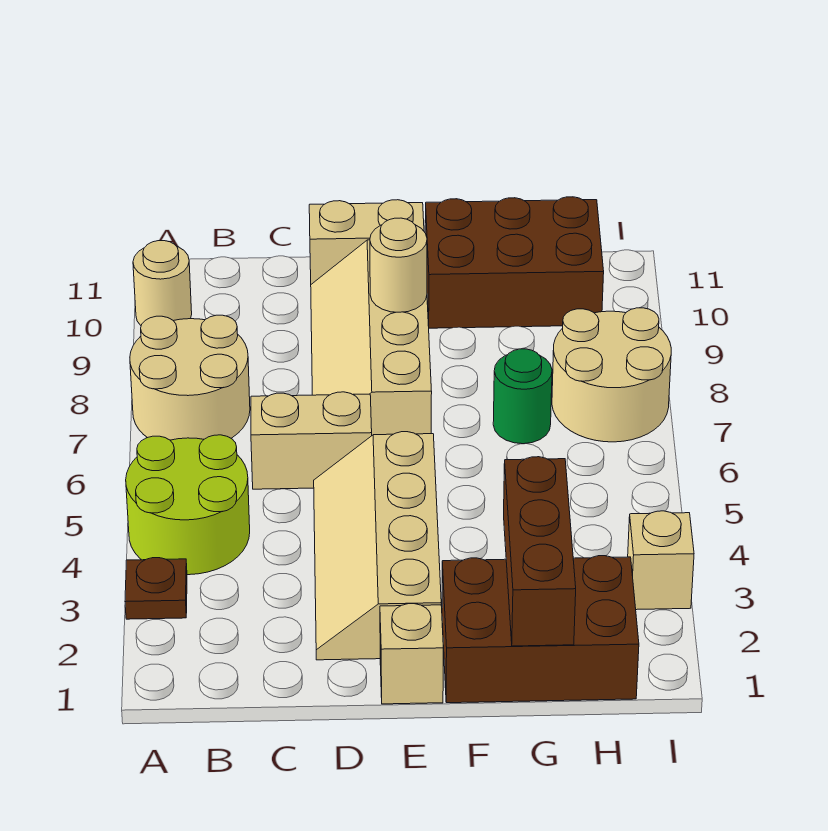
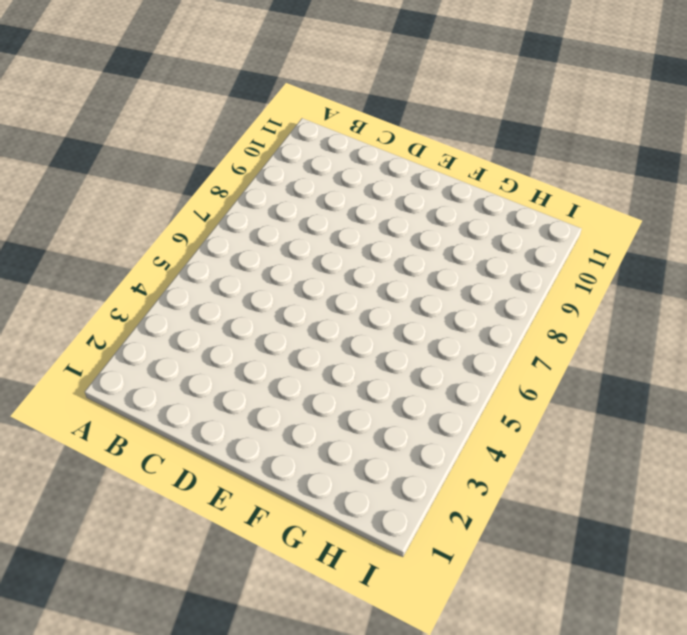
none -> brown 1x1 plate [125,558,187,619]
none -> lime 2x2 round brick [126,435,250,575]
none -> tan 2x2 round brick [130,315,250,440]

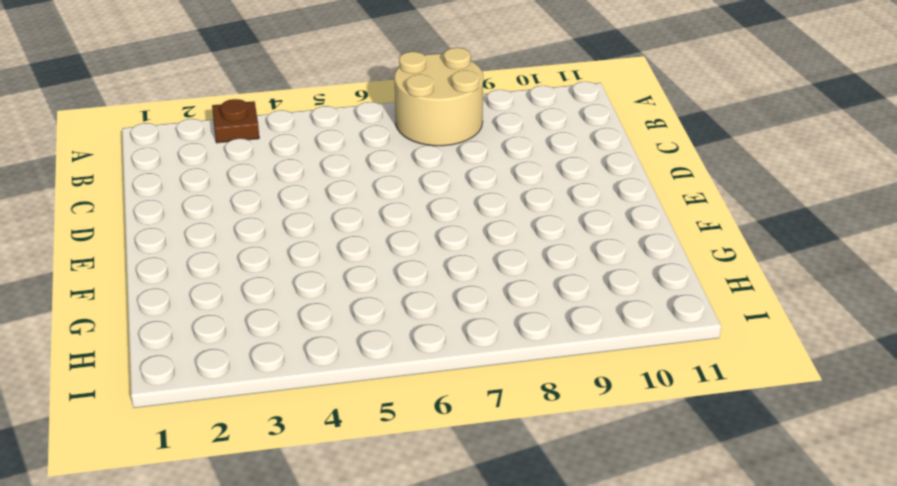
none -> lime 2x2 round brick [126,435,250,575]
none -> tan 1x1 round brick [133,241,192,325]
none -> tan 1x2 brick [251,392,372,489]

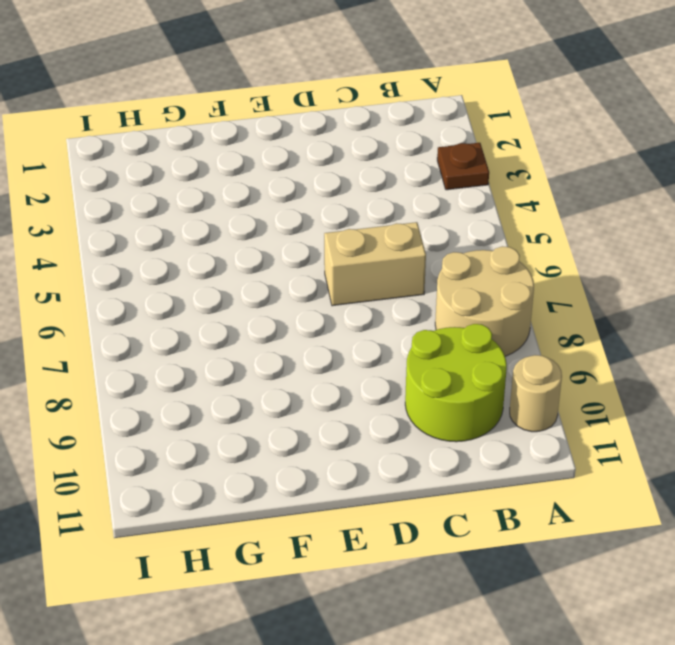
lime 2x2 round brick [405,324,507,442] -> lime 2x2 round brick moved to [126,435,250,575]
none -> tan 2x4 slope [314,432,441,660]
none -> tan 2x4 slope [311,240,432,435]
none -> tan 1x2 brick [309,200,424,284]

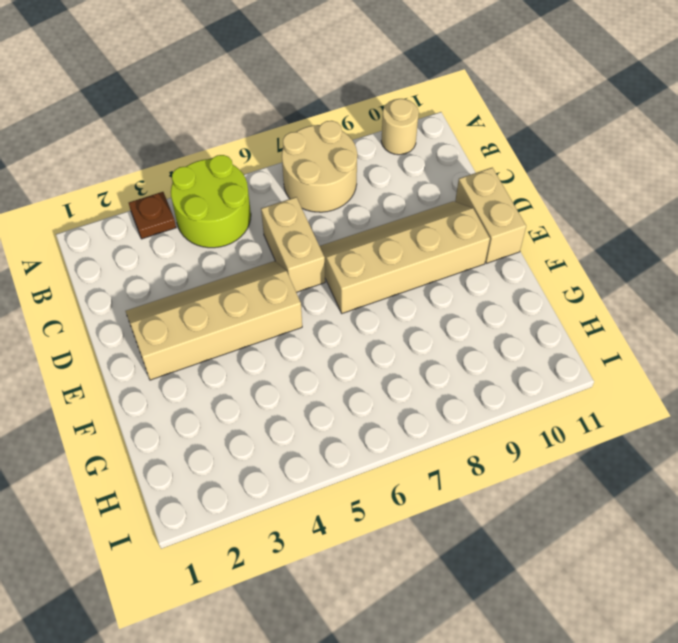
none -> tan 1x1 brick [380,604,443,704]
none -> brown 2x3 brick [442,556,639,703]
none -> brown 2x3 brick [425,197,604,328]

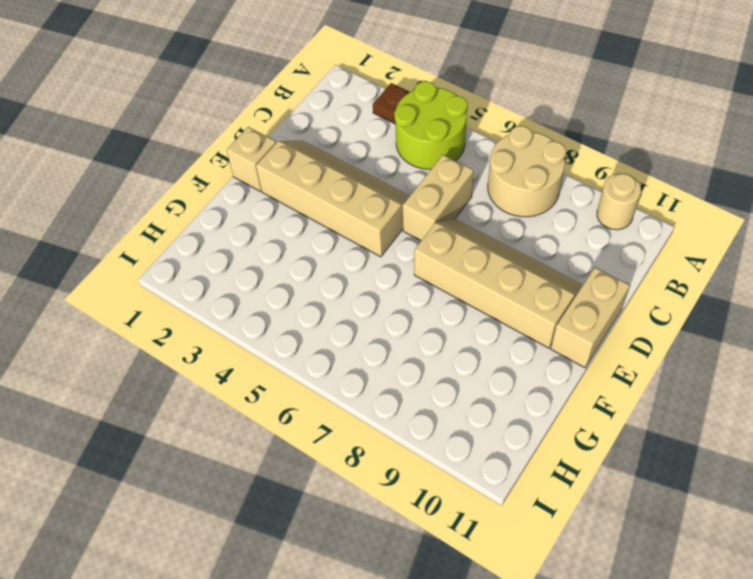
none -> brown 2x3 brick [442,556,639,703]
none -> brown 2x3 brick [425,197,604,328]
none -> green 1x1 round brick [493,349,552,444]

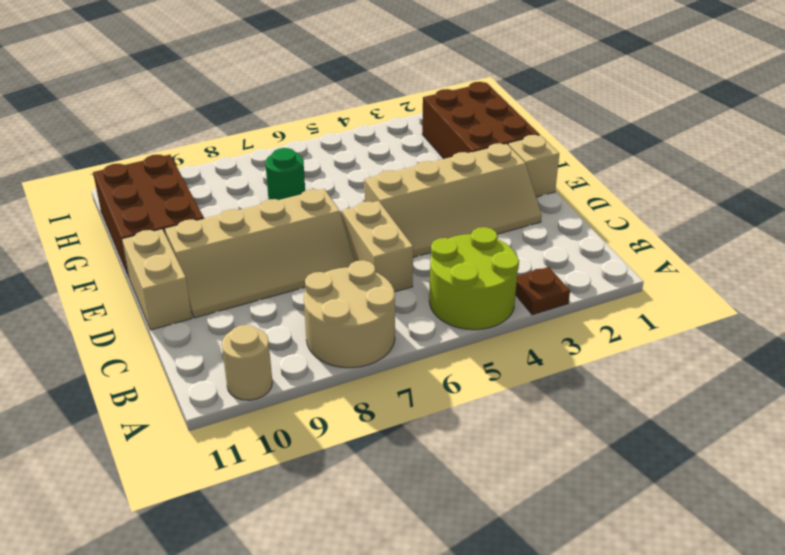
none -> tan 2x2 round brick [552,308,671,442]
none -> tan 1x1 brick [628,511,694,610]
none -> tan 1x1 round brick [370,218,427,312]

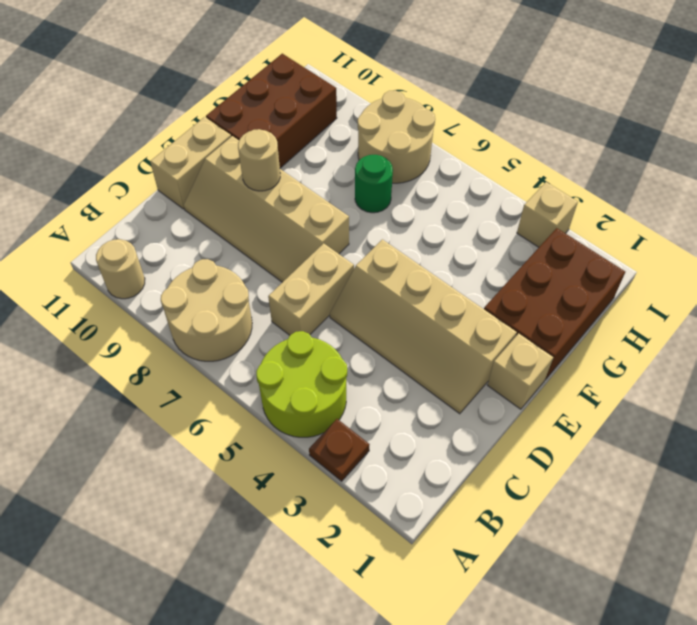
none -> brown 1x3 brick [504,457,576,646]

